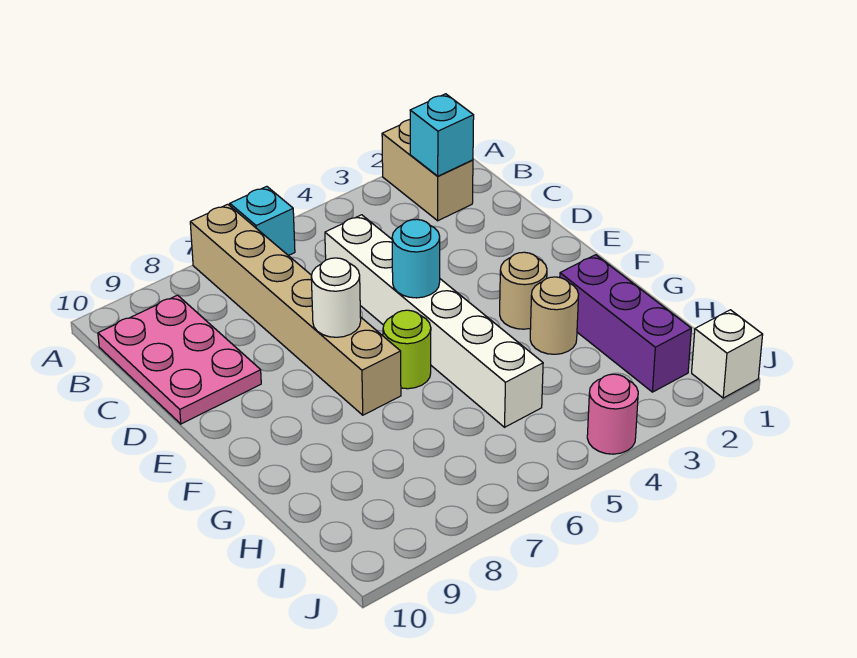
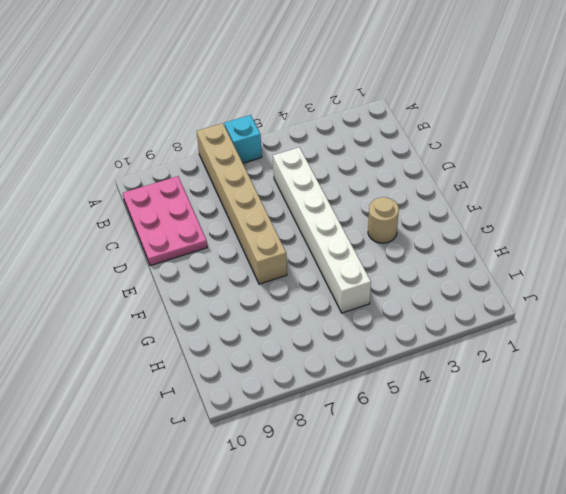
none -> tan 1x2 brick [382,120,473,221]
none -> lime 1x1 round brick [383,310,431,389]
none -> purple 1x3 brick [560,255,691,392]

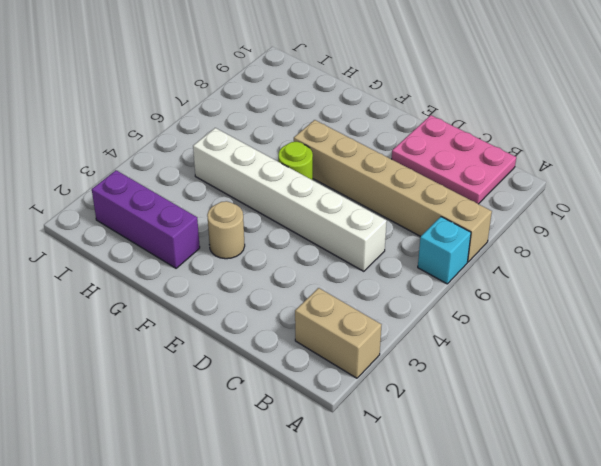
none -> tan 1x1 round brick [530,277,579,354]
none -> white 1x1 brick [692,310,763,398]
none -> pink 1x1 round brick [587,374,638,454]

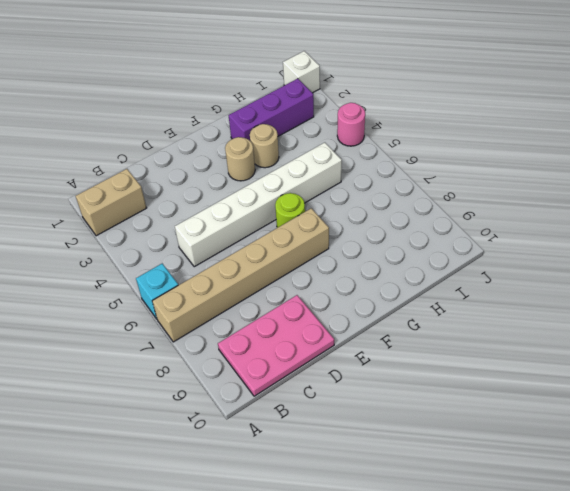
none -> cyan 1x1 brick [410,94,474,176]
none -> cyan 1x1 round brick [392,219,440,298]
none -> white 1x1 round brick [311,258,361,337]

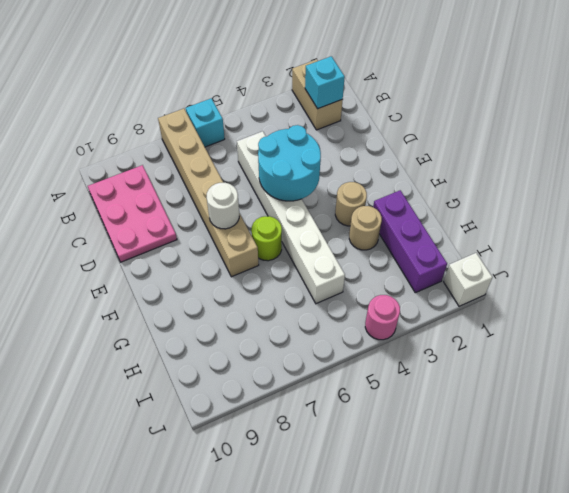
cyan 2x2 round brick [258,125,321,201] -> cyan 1x1 round brick [392,219,440,298]

